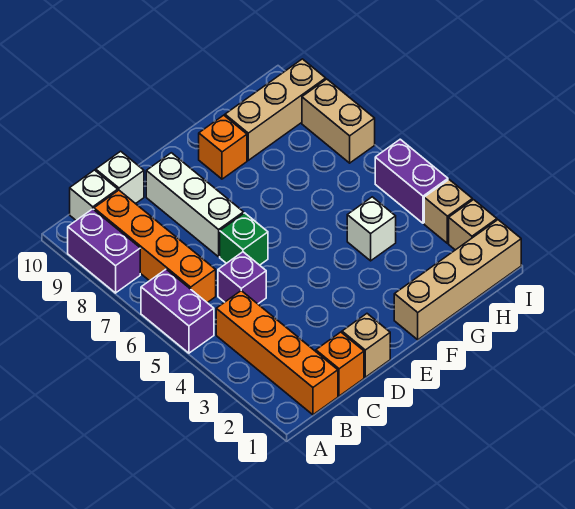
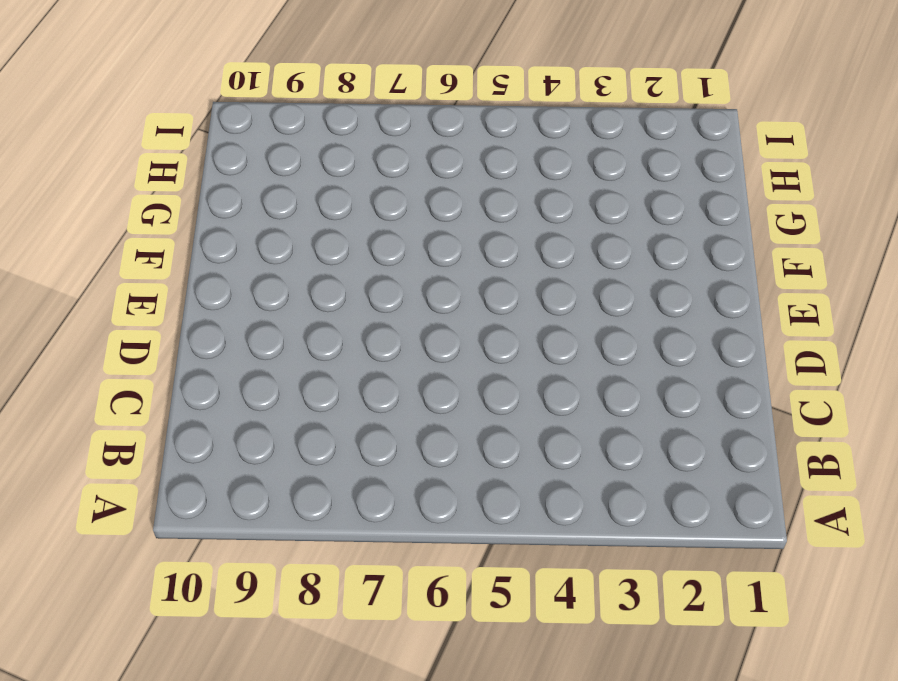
none -> purple 1x2 brick [141,269,214,353]
none -> purple 1x2 brick [68,209,140,293]
none -> orange 1x4 brick [216,291,338,415]

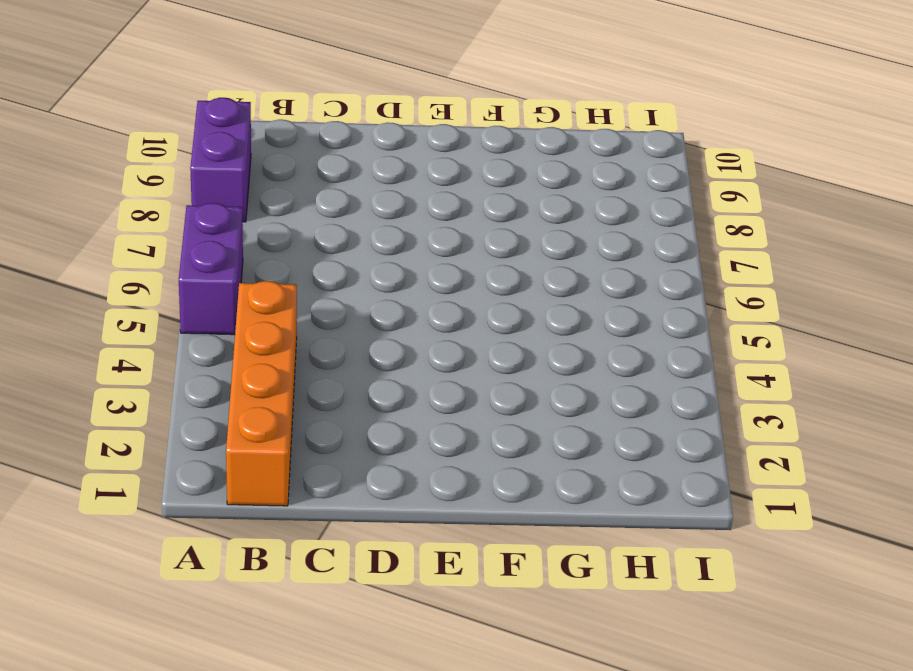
none -> orange 1x4 brick [94,190,216,303]
none -> white 1x1 brick [70,170,118,220]
none -> orange 1x1 brick [316,332,364,396]

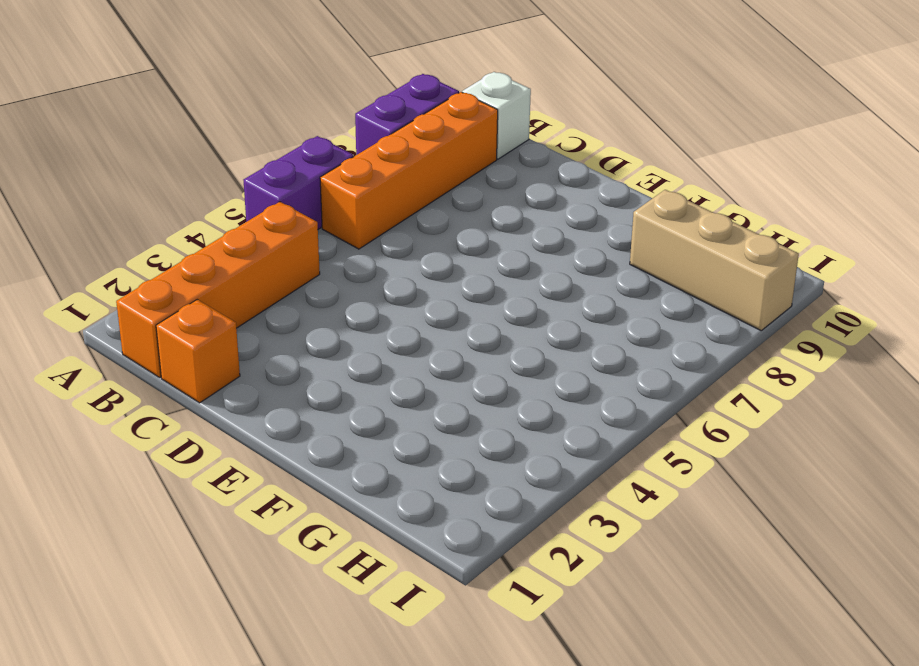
none -> purple 1x1 brick [218,252,266,304]
none -> white 1x1 brick [96,151,144,204]
none -> tan 1x1 brick [342,314,390,377]

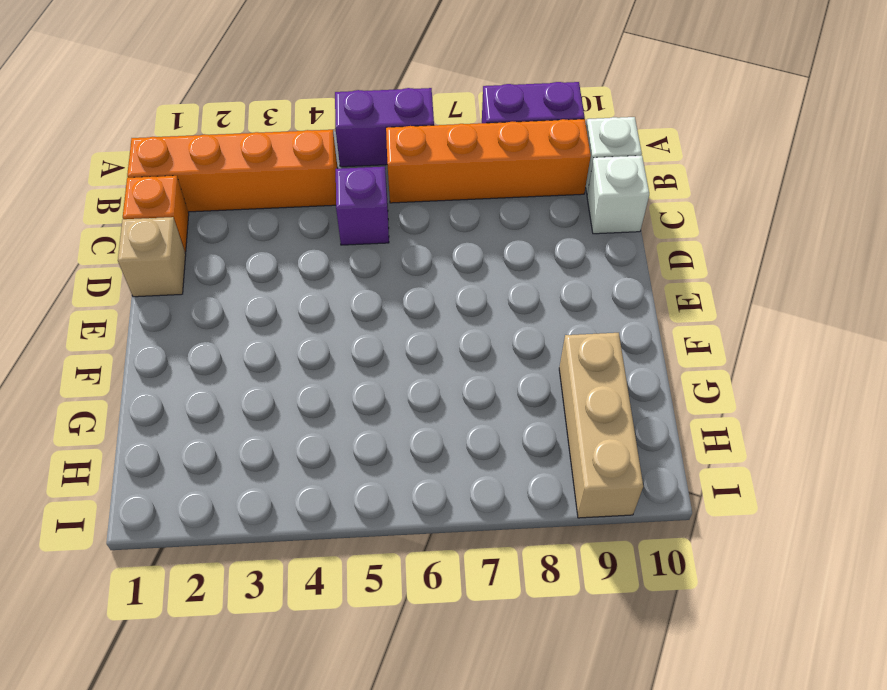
none -> green 1x1 brick [220,213,268,265]
none -> white 1x3 brick [146,153,244,257]
none -> tan 1x4 brick [394,220,521,340]

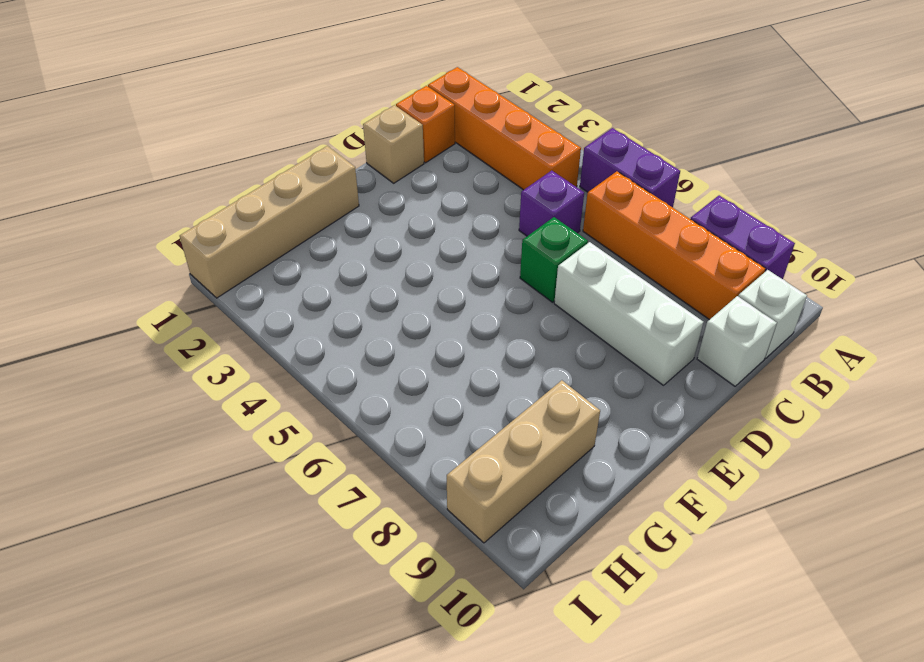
none -> orange 1x1 brick [199,115,247,179]
none -> white 1x1 brick [347,197,396,261]
none -> tan 1x1 brick [449,200,497,250]

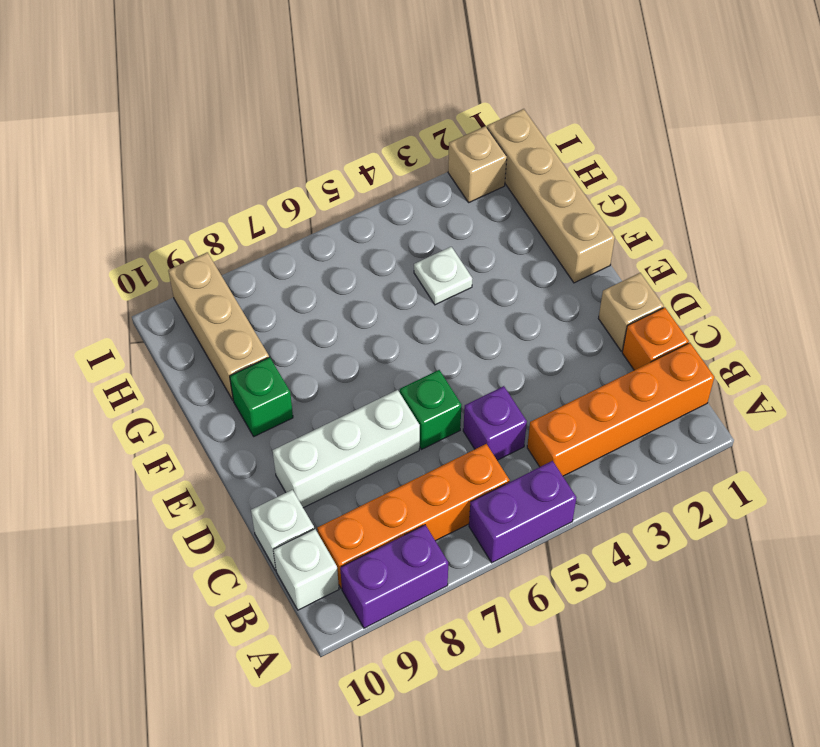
green 1x1 brick [230,357,293,436] -> orange 1x1 brick [199,115,247,179]
white 1x1 plate [414,247,472,305] -> white 1x1 brick [347,197,396,261]
none -> tan 1x1 brick [424,180,472,243]
none -> purple 1x2 brick [375,139,448,223]
none -> tan 1x2 brick [302,79,375,163]

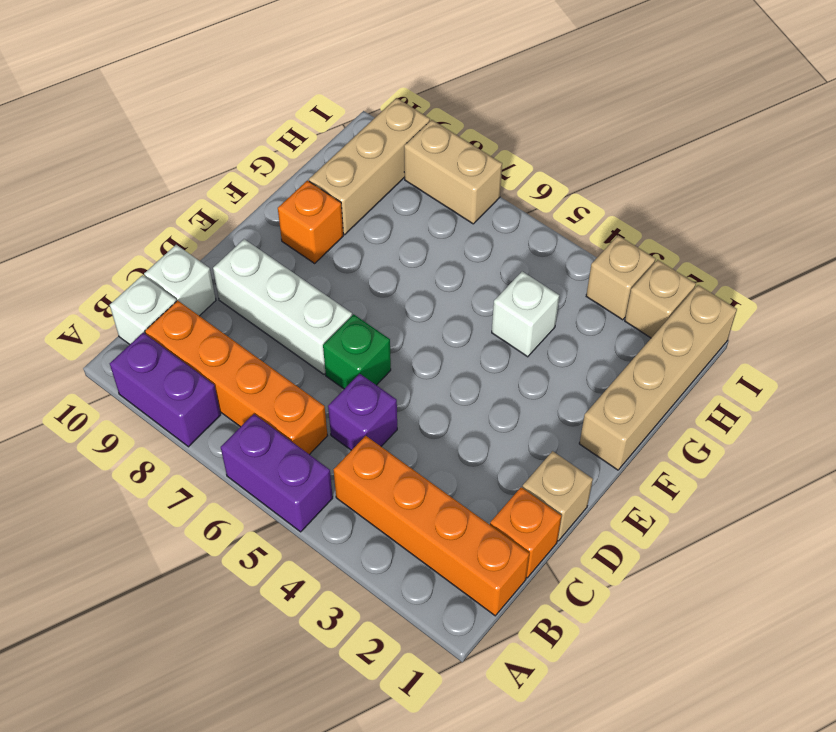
none -> purple 1x2 brick [375,139,448,223]

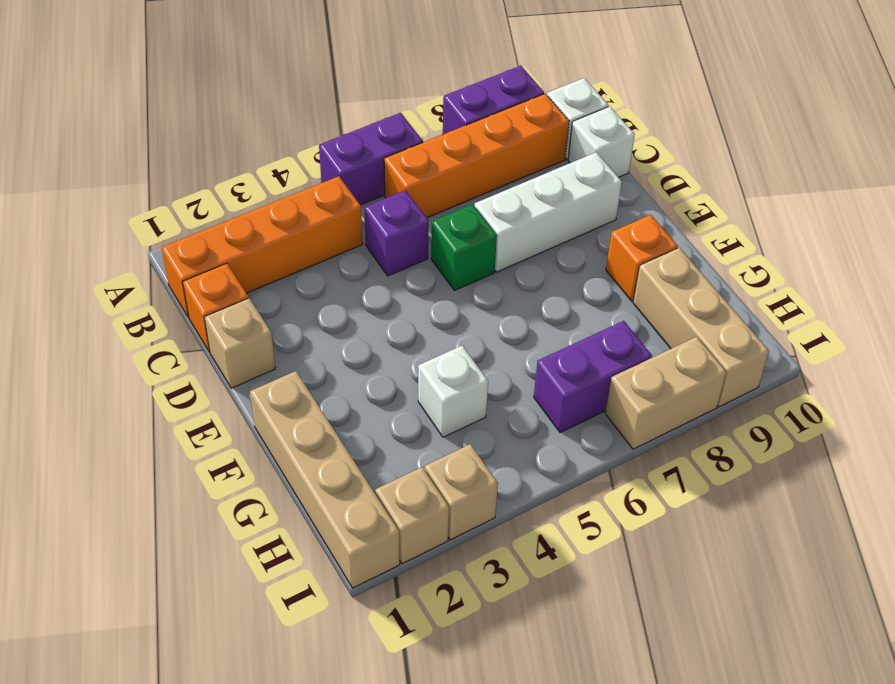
purple 1x2 brick [534,321,652,433] -> purple 1x2 brick moved to [375,139,448,223]

